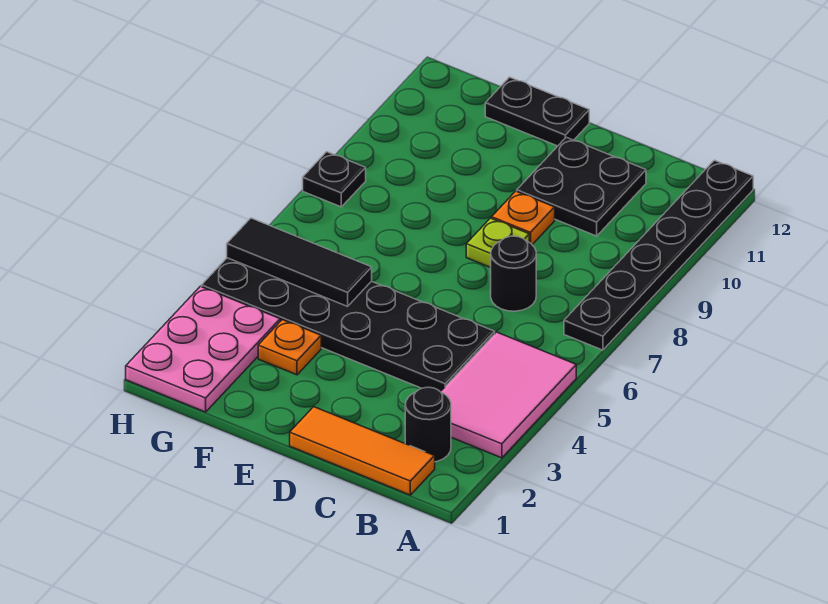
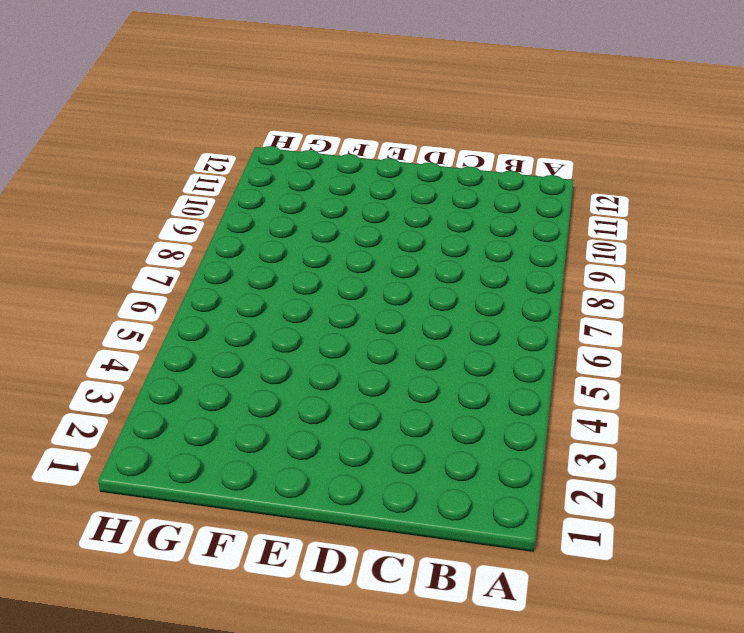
none -> pink 2x3 tile [441,332,576,458]
none -> black 1x6 plate [564,160,753,350]
none -> orange 1x3 tile [290,407,435,495]

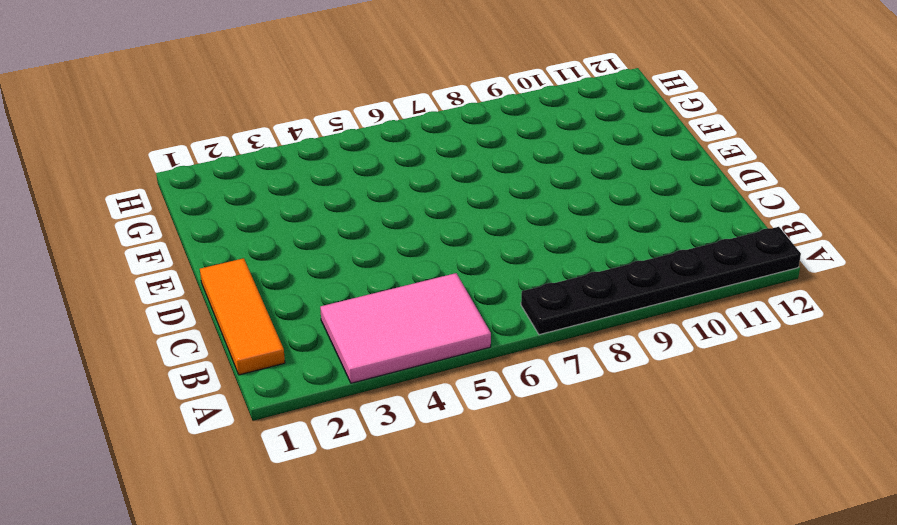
none -> black 1x1 round brick [405,387,451,462]
none -> black 2x6 plate [202,258,495,392]
none -> black 1x1 round brick [491,236,536,311]

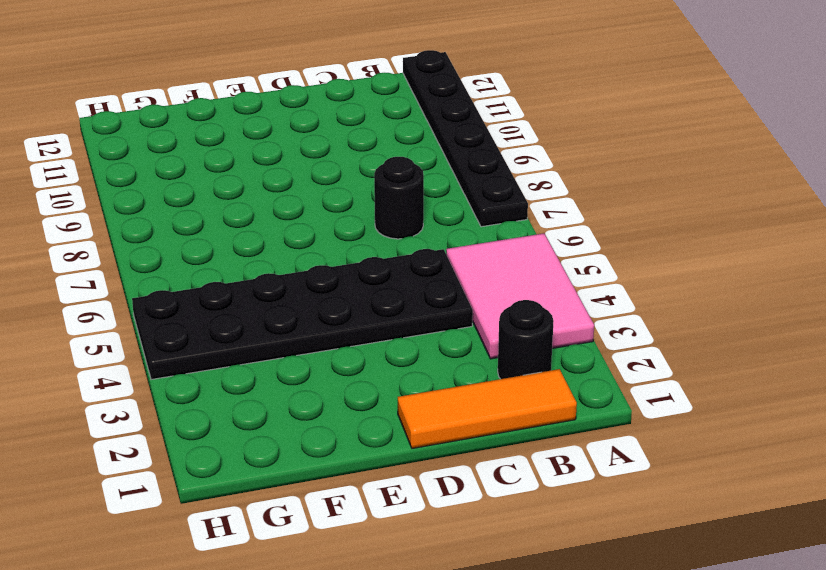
none -> black 2x2 plate [517,137,646,236]
none -> lime 1x1 plate [466,218,529,268]
none -> orange 1x1 plate [492,191,555,245]

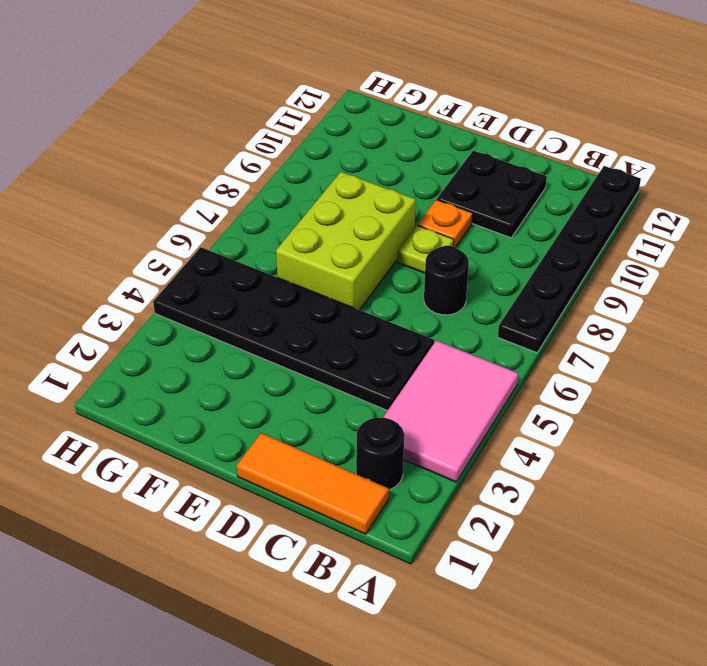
lime 2x3 brick [276,172,416,310] -> none
none -> black 1x2 plate [485,77,589,146]
none -> orange 1x1 plate [258,320,321,375]
none -> pink 2x3 plate [126,286,280,412]

